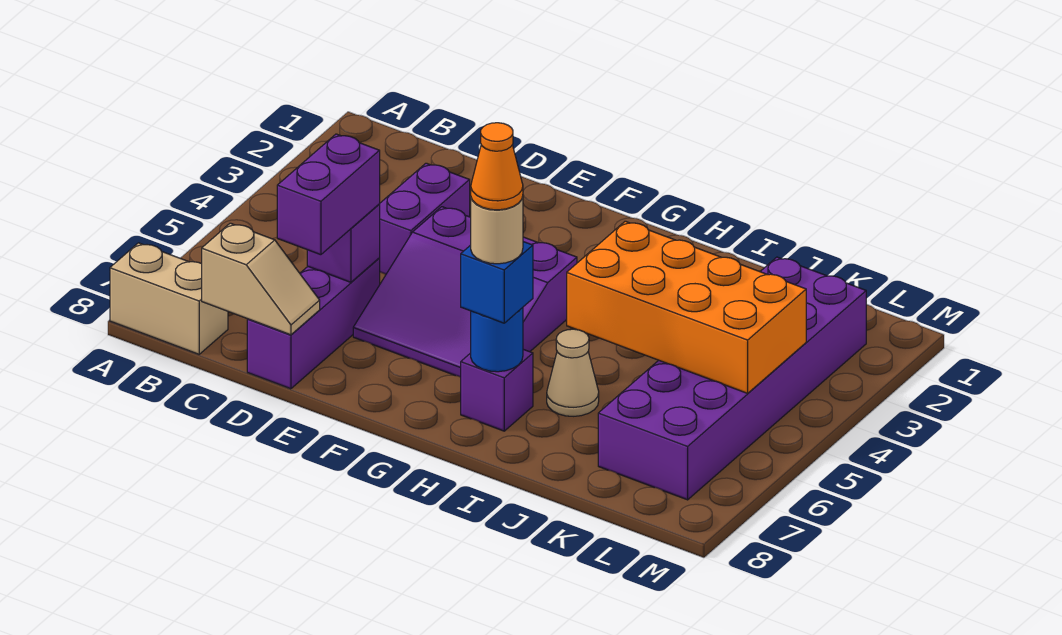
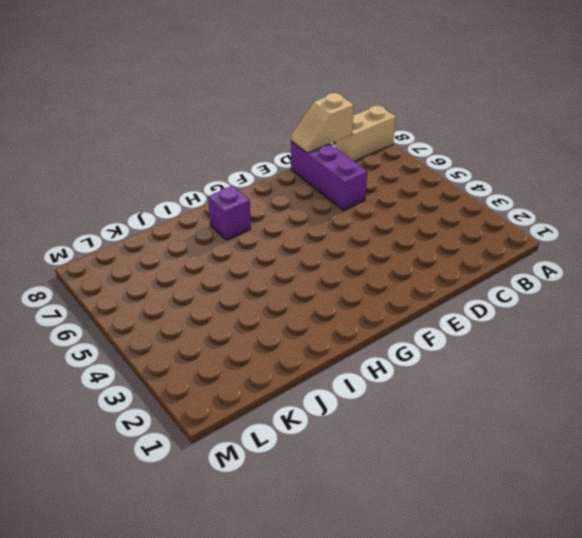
none -> purple 1x2 brick [379,163,470,274]
none -> purple 3x3 slope [353,207,577,377]
none -> tan 1x1 cone [547,329,599,416]

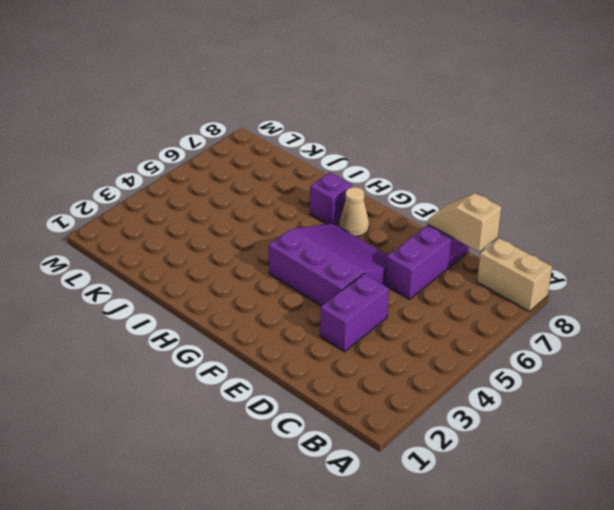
tan 1x1 cone [339,187,369,236] -> tan 1x1 cone moved to [547,329,599,416]
none -> purple 2x6 brick [598,257,866,500]
none -> purple 1x1 brick [307,205,380,282]
none -> blue 1x1 round brick [471,308,523,372]

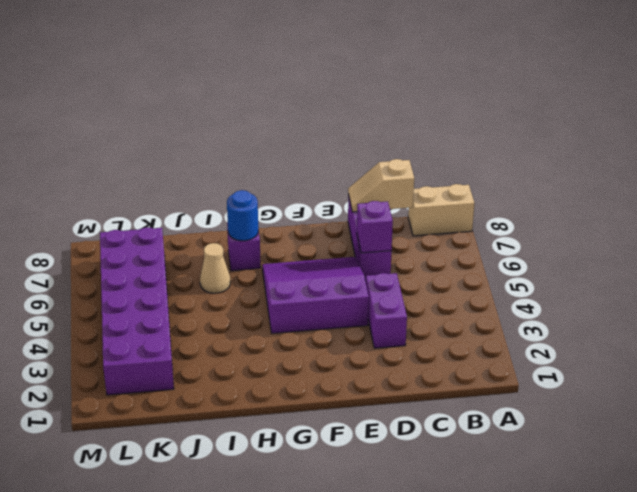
none -> orange 2x4 brick [567,221,806,393]
none -> purple 1x2 brick [277,134,380,255]
none -> blue 1x1 brick [461,242,533,323]

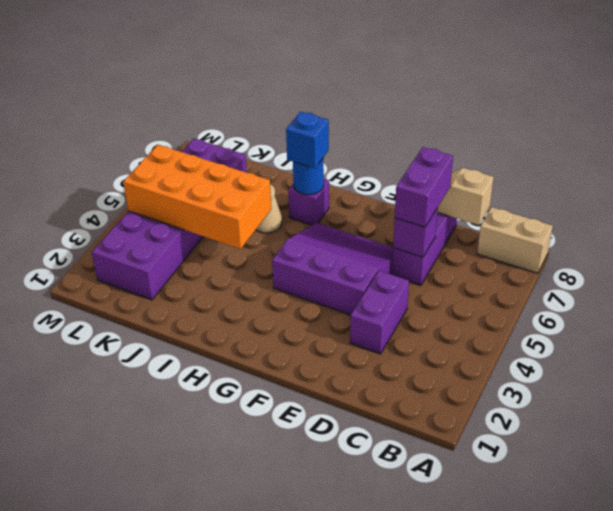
none -> tan 1x1 round brick [471,196,523,264]
none -> orange 1x1 cone [471,123,523,210]

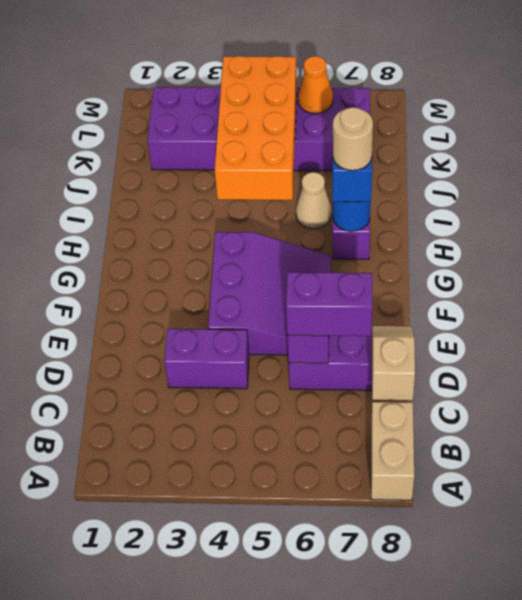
orange 1x1 cone [298,56,333,114] -> orange 1x1 cone moved to [471,123,523,210]

